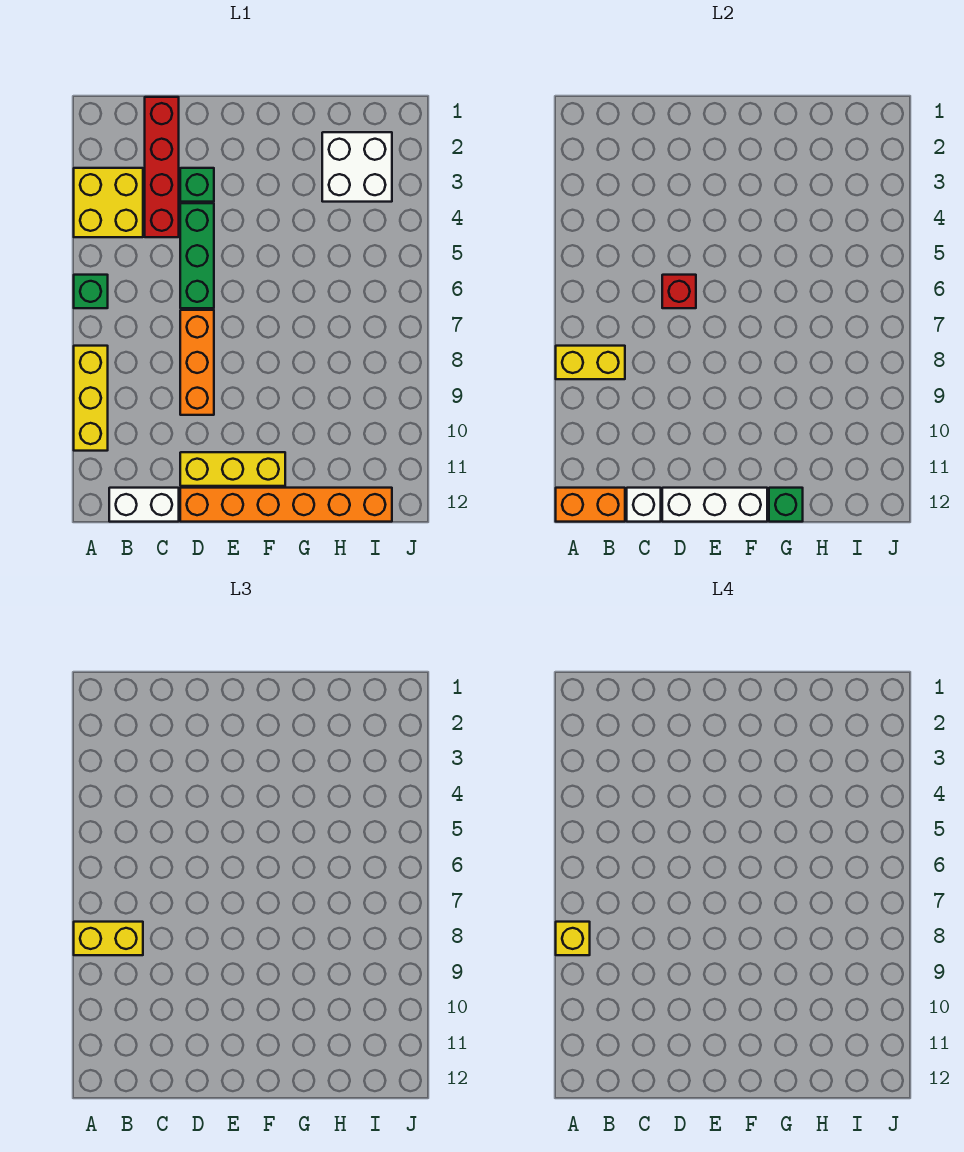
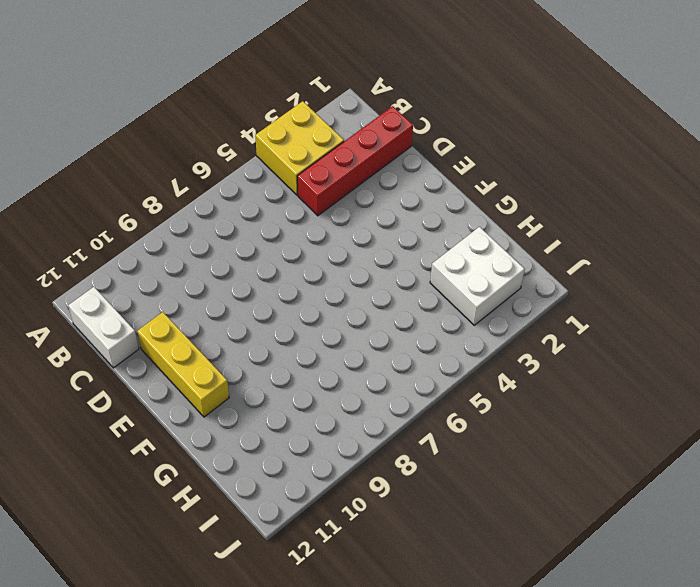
none -> green 1x1 brick [74,275,108,308]
none -> yellow 1x3 brick [74,346,108,451]
none -> green 1x1 brick [180,168,214,202]

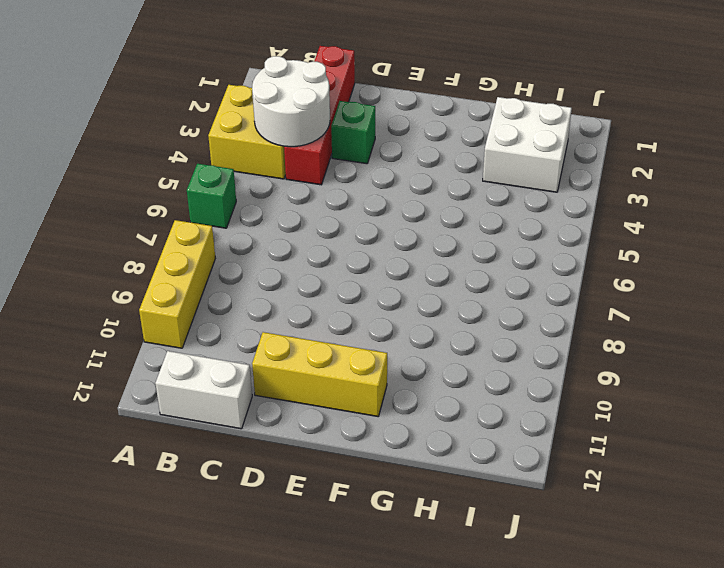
white 2x2 round brick [252,56,330,147] -> none
none -> green 1x3 brick [180,203,214,308]
none -> orange 1x3 brick [180,310,214,415]
none -> orange 1x6 brick [180,488,392,522]

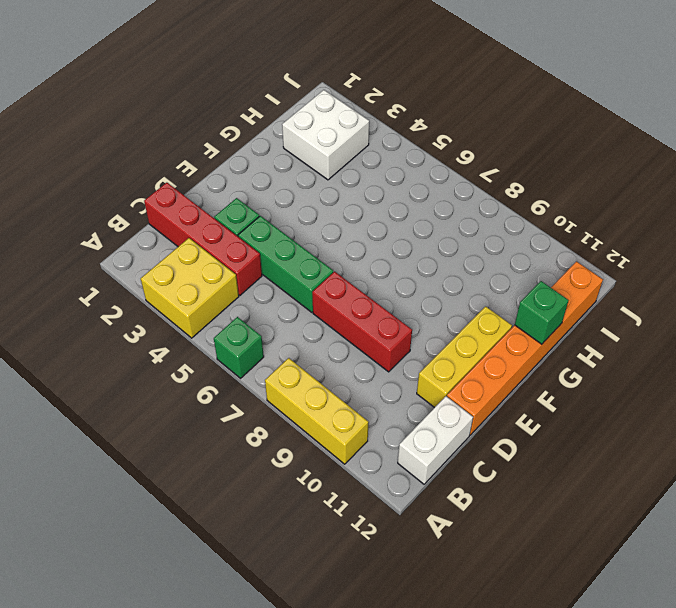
red 1x3 brick [312,271,412,372] -> orange 1x3 brick [180,310,214,415]
none -> yellow 1x2 brick [556,346,625,379]
none -> orange 1x2 brick [556,488,625,522]
none -> white 1x1 brick [627,488,661,522]

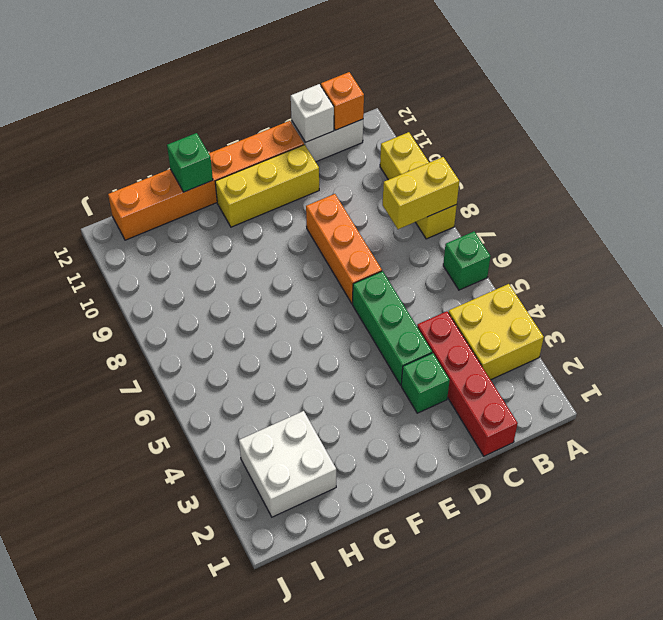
orange 1x1 brick [321,72,364,130] -> orange 1x2 brick [556,488,625,522]
none -> red 1x1 brick [662,275,696,308]
none -> white 1x3 brick [662,488,767,522]
none -> yellow 1x2 brick [74,922,143,955]

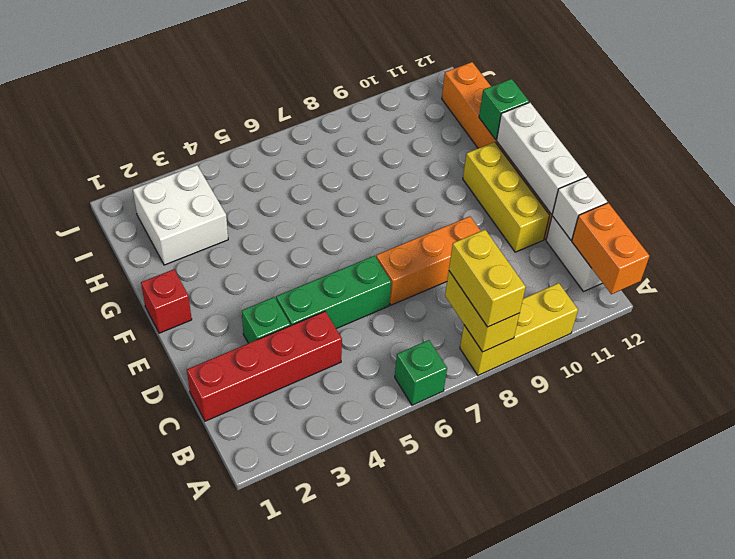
red 1x1 brick [141,269,192,333] -> red 1x1 brick moved to [662,275,696,308]
none -> yellow 2x2 brick [74,168,143,237]
none -> yellow 1x1 brick [556,922,590,955]

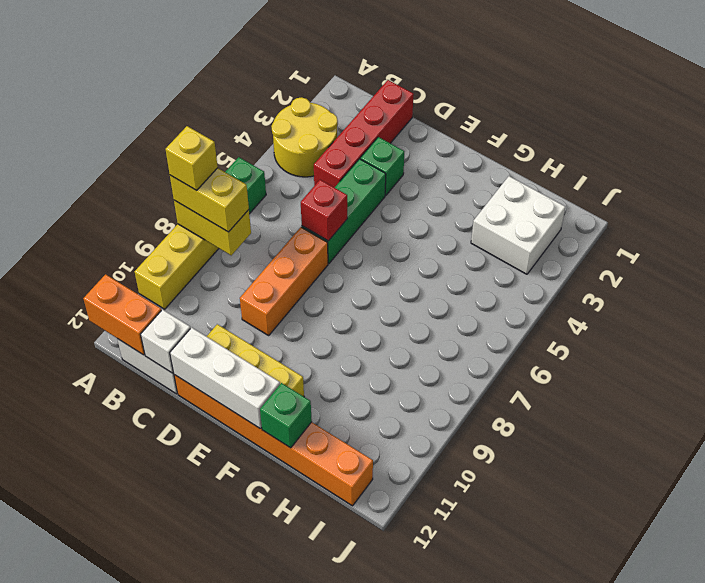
yellow 2x2 round brick [271,97,338,177] -> yellow 2x2 brick [74,168,143,237]

